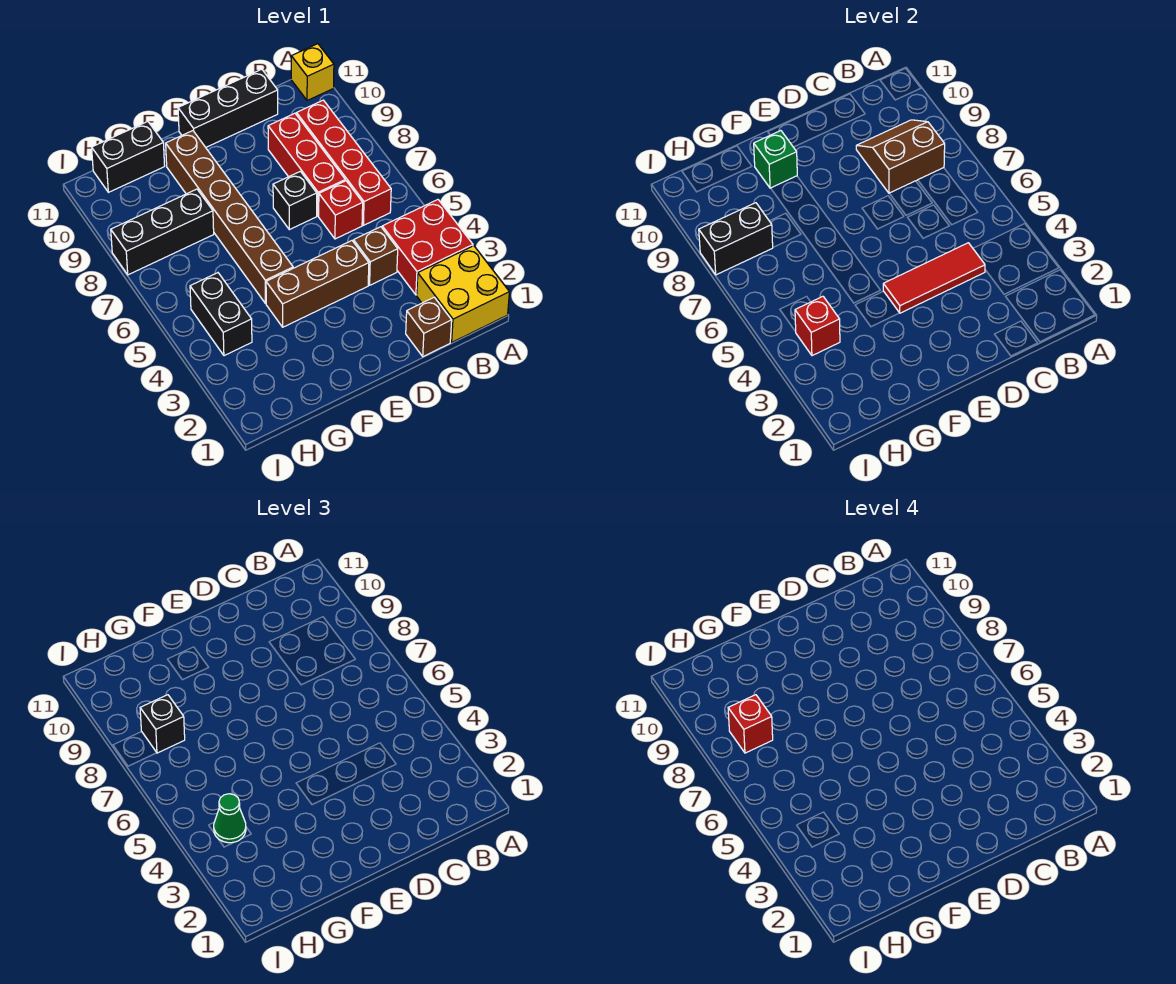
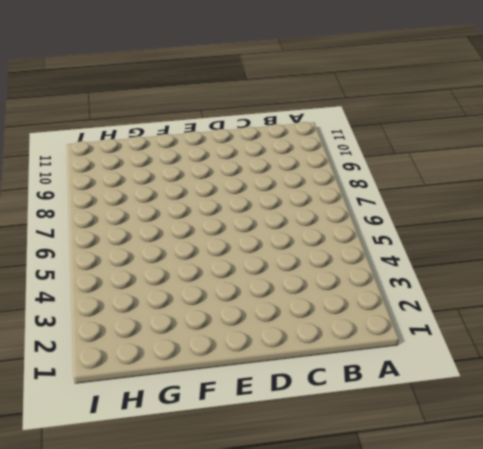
none -> yellow 2x2 brick [417,246,509,342]
none -> red 2x2 brick [382,200,473,295]
none -> yellow 1x1 brick [291,44,334,101]

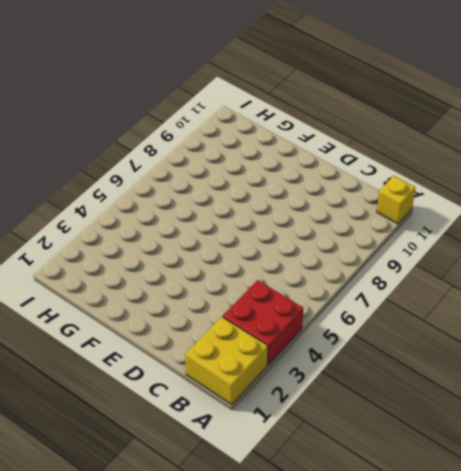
none -> red 1x4 brick [297,100,391,225]
none -> brown 1x1 brick [406,297,452,357]
none -> brown 1x1 brick [353,227,398,285]

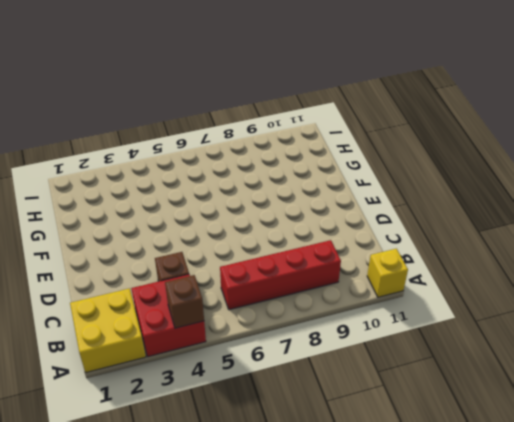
brown 1x1 brick [165,275,204,328] -> brown 1x1 brick moved to [406,297,452,357]
none -> red 1x1 brick [319,181,363,239]
none -> red 1x3 brick [268,113,345,216]
none -> black 1x3 brick [178,69,278,147]

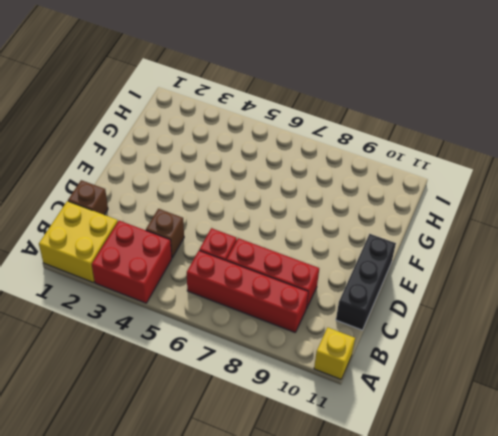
none -> brown 1x3 brick [266,241,369,327]
none -> black 1x1 brick [273,171,317,230]
none -> brown 1x6 brick [166,131,293,303]

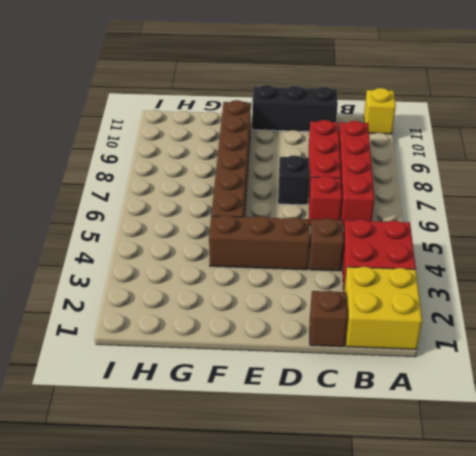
none -> black 1x3 brick [111,189,214,275]
none -> black 1x2 brick [92,122,165,192]
none -> black 1x2 brick [190,273,252,356]

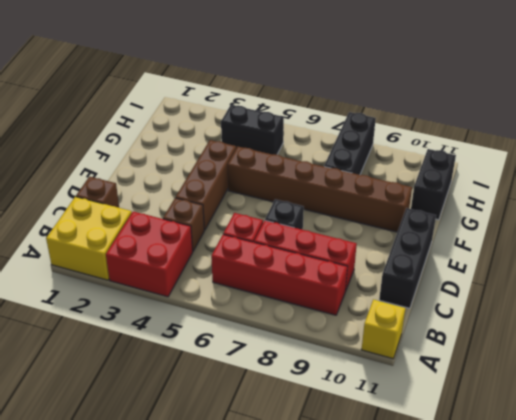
none -> brown 2x2 slope [856,120,945,193]
none -> red 1x3 tile [883,243,985,313]
none -> green 1x1 brick [754,131,797,188]

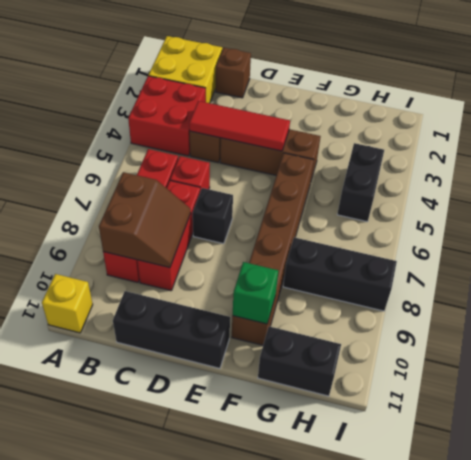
brown 2x2 slope [99,172,191,268] -> brown 2x2 slope turned to [856,120,945,193]
none -> red 1x1 brick [795,296,840,356]
none -> black 1x2 brick [699,203,773,275]
none -> green 1x1 cone [214,794,246,843]

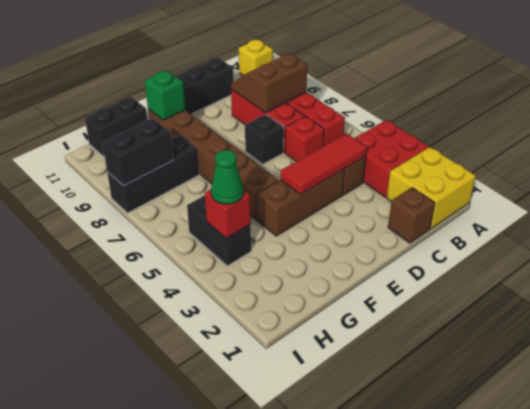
none -> black 1x1 brick [140,695,185,753]
none -> red 1x1 brick [728,695,773,753]

